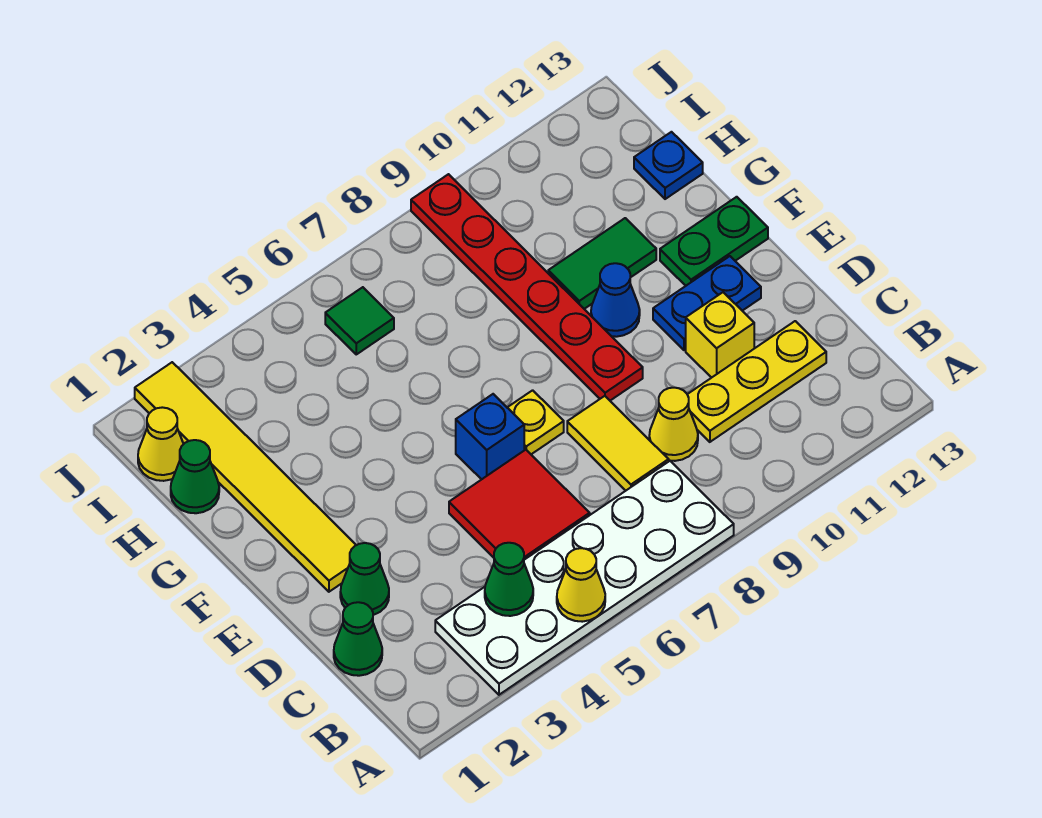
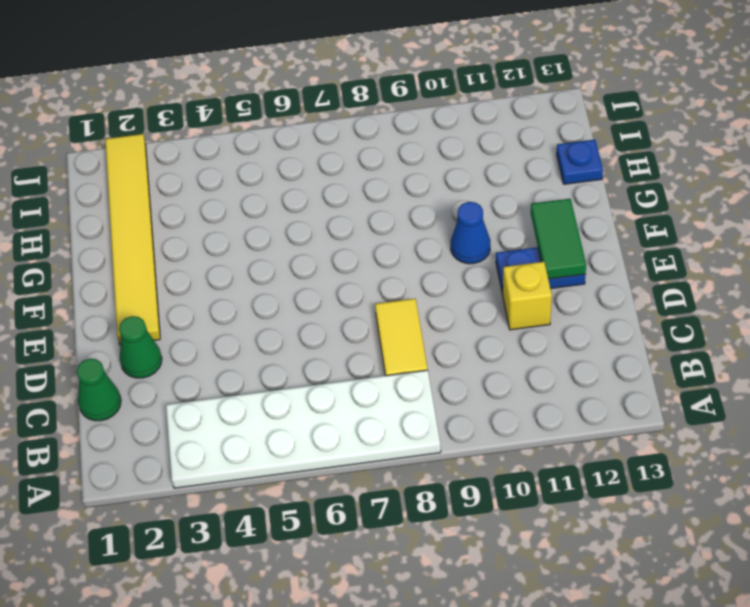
green 1x2 tile [531,199,586,279] -> green 1x2 tile turned to [548,218,656,309]
none -> red 2x2 tile [449,450,590,560]
none -> yellow 1x1 cone [649,388,698,461]
none -> yellow 1x3 plate [687,321,826,442]

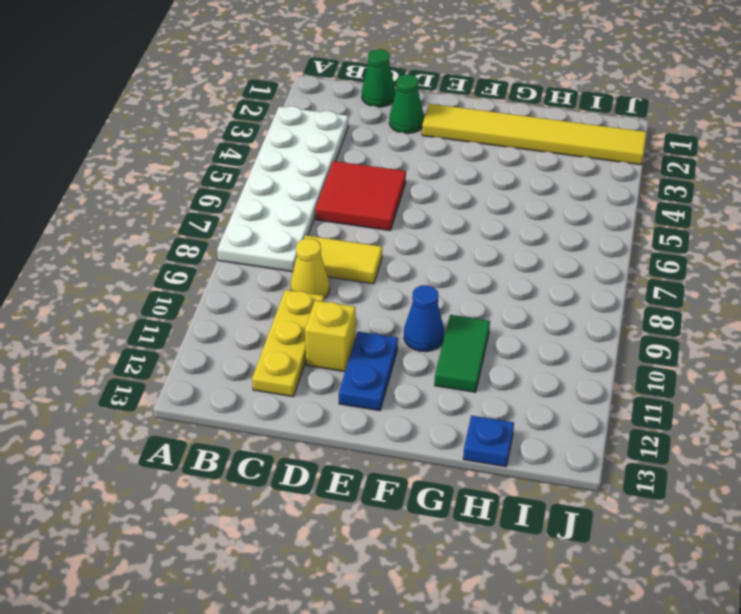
none -> blue 1x1 brick [456,394,524,479]
none -> yellow 1x1 plate [507,390,564,454]
none -> red 1x6 plate [411,174,643,401]

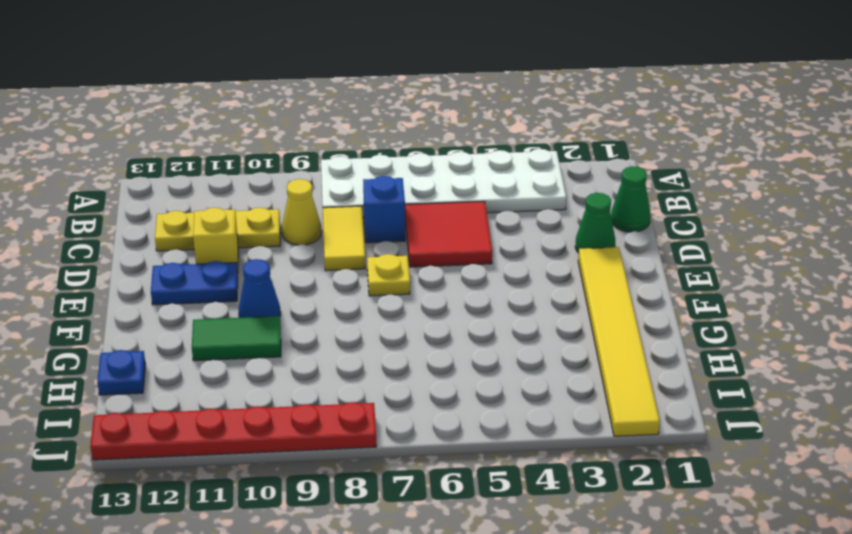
blue 1x1 brick [363,176,405,243] -> blue 1x1 brick moved to [456,394,524,479]
red 1x6 plate [90,402,376,460] -> red 1x6 plate turned to [411,174,643,401]
none -> green 1x2 plate [660,197,768,286]
none -> green 1x1 cone [171,440,219,513]
none -> yellow 1x1 cone [138,407,183,481]

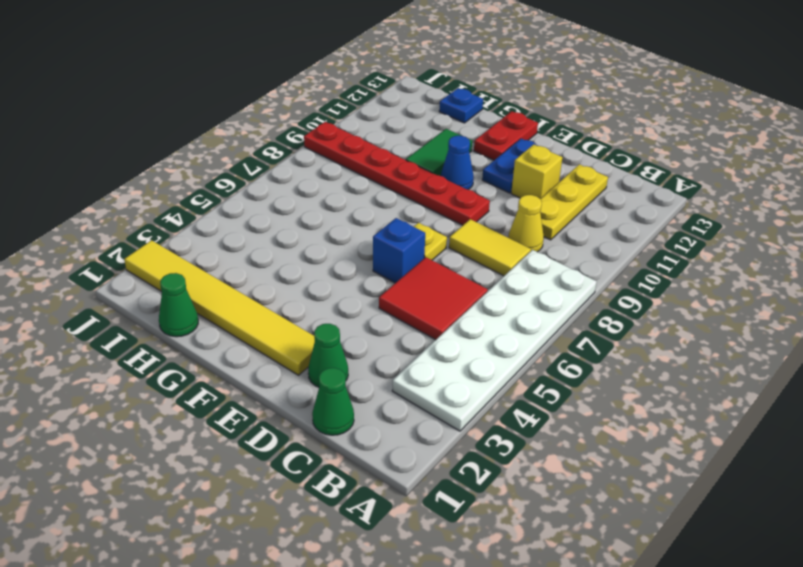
red 1x2 plate [474,111,538,160] -> green 1x2 plate [660,197,768,286]
none -> yellow 1x1 cone [138,407,183,481]
none -> green 1x1 tile [325,287,394,354]
none -> yellow 1x1 cone [557,548,605,622]

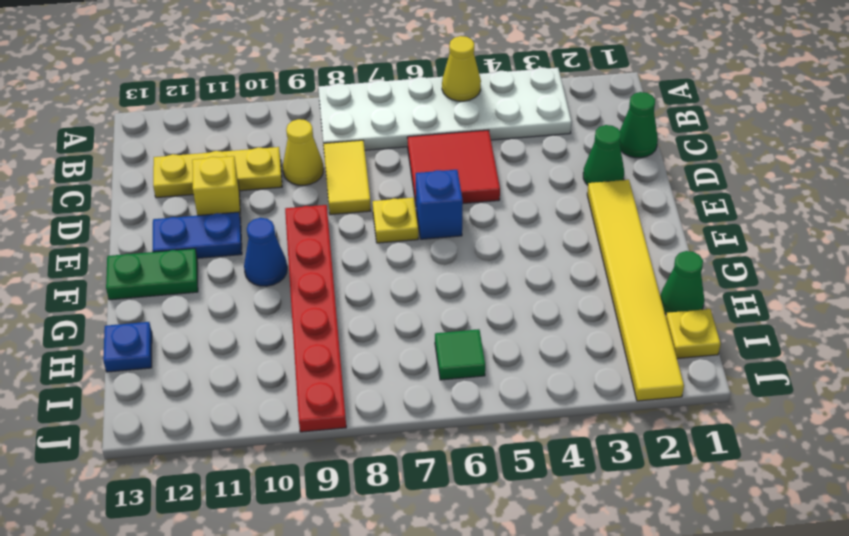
yellow 1x1 plate [666,309,721,359] -> yellow 1x1 cone [138,407,183,481]
none -> green 1x2 tile [548,218,656,309]
none -> green 1x1 cone [485,543,533,616]

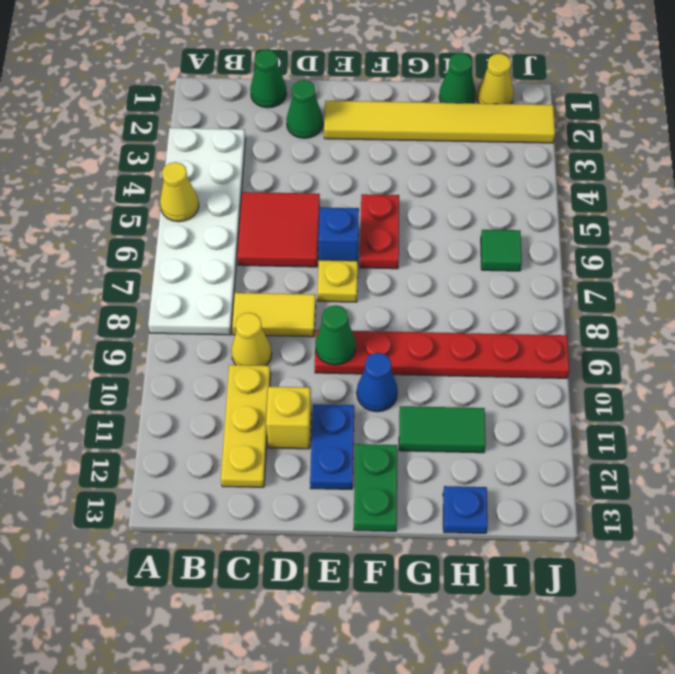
green 1x1 cone [315,305,356,365] -> green 1x1 cone moved to [485,543,533,616]
red 1x2 plate [360,194,399,269] -> none
green 1x2 tile [399,406,486,453] -> green 1x2 tile turned to [548,218,656,309]

